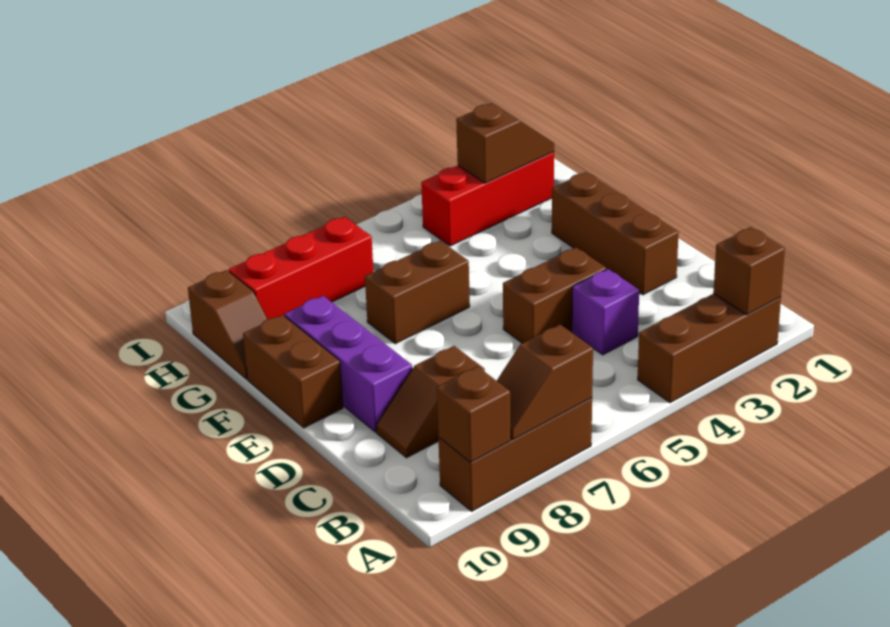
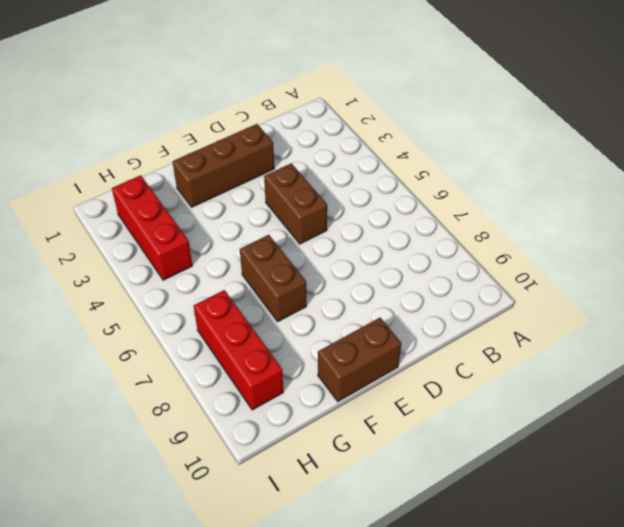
none -> brown 1x3 brick [638,293,781,403]
none -> brown 1x3 brick [438,398,592,511]
none -> purple 1x1 brick [572,269,639,355]

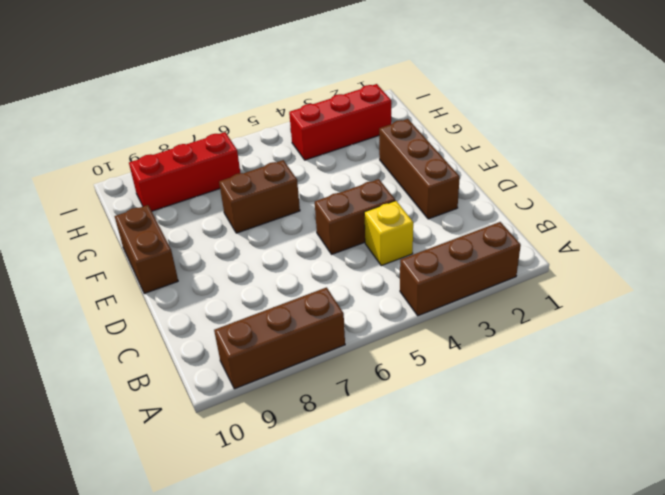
yellow 1x1 brick [364,201,413,266] -> purple 1x1 brick [572,269,639,355]
none -> brown 1x2 slope [376,346,485,458]
none -> purple 1x3 brick [284,296,412,432]
none -> brown 1x2 slope [188,270,267,379]

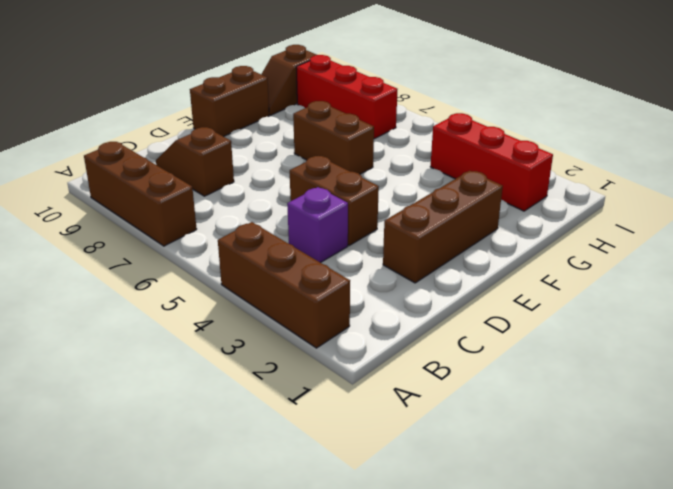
none -> purple 1x3 brick [284,296,412,432]
none -> brown 1x1 brick [713,227,785,315]
none -> brown 1x2 slope [497,324,593,440]

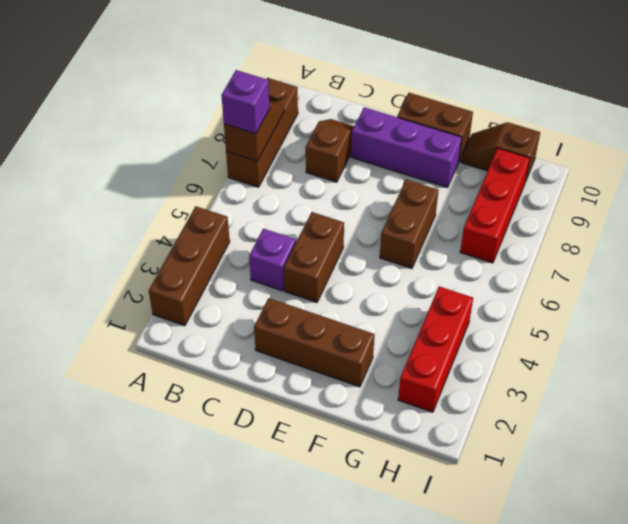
purple 1x1 brick [222,70,270,134] -> none
none -> brown 1x1 brick [713,227,785,315]
none -> brown 1x1 brick [437,366,511,462]
none -> brown 1x2 slope [456,103,554,183]

